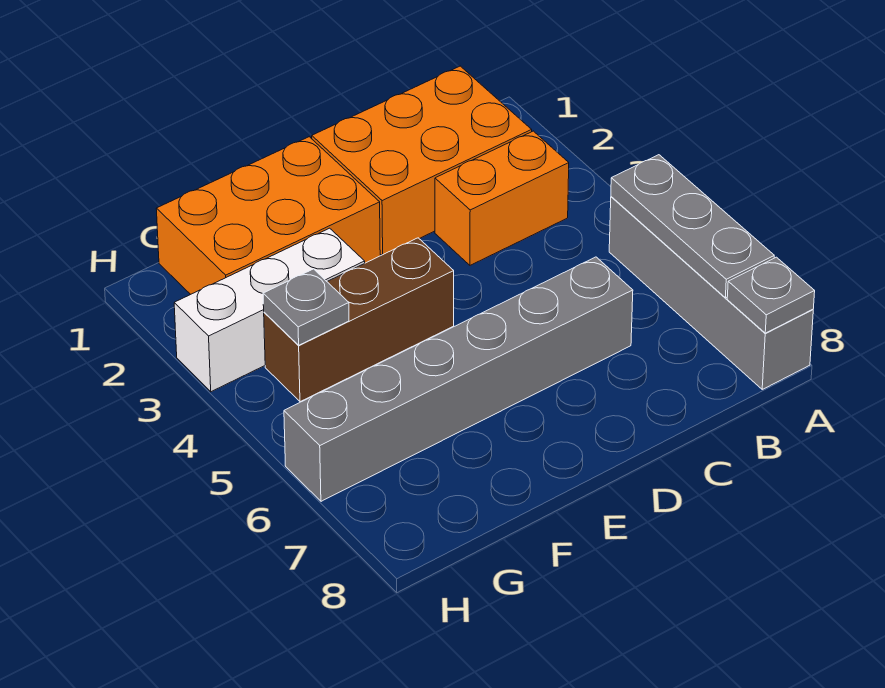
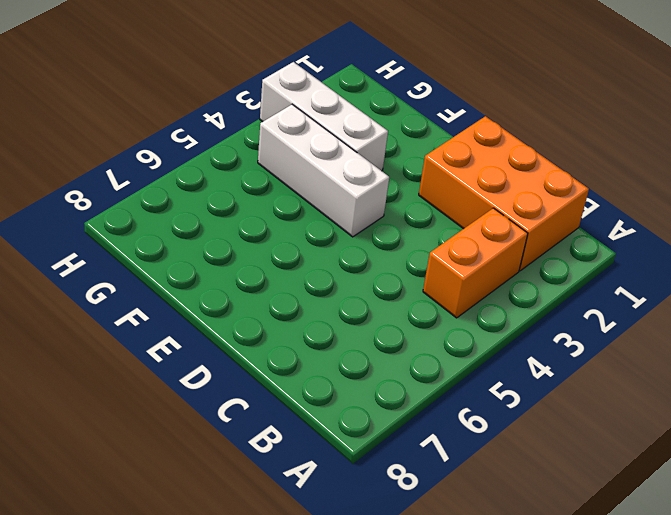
orange 1x2 brick [423,208,528,318] -> orange 1x2 brick turned to [435,131,569,265]
white 1x3 brick [258,104,389,237] -> brown 1x3 brick [264,238,454,402]
none -> grey 1x4 brick [609,197,813,389]
none -> grey 1x6 brick [284,257,633,501]

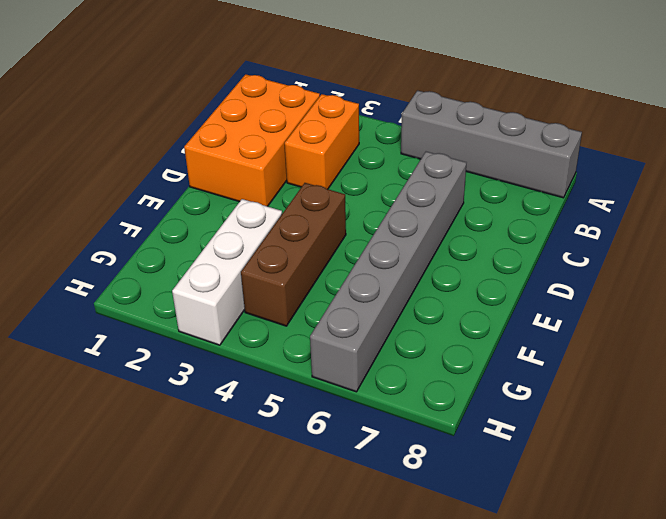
none -> orange 2x3 brick [156,137,380,294]
none -> grey 1x3 plate [611,155,774,298]

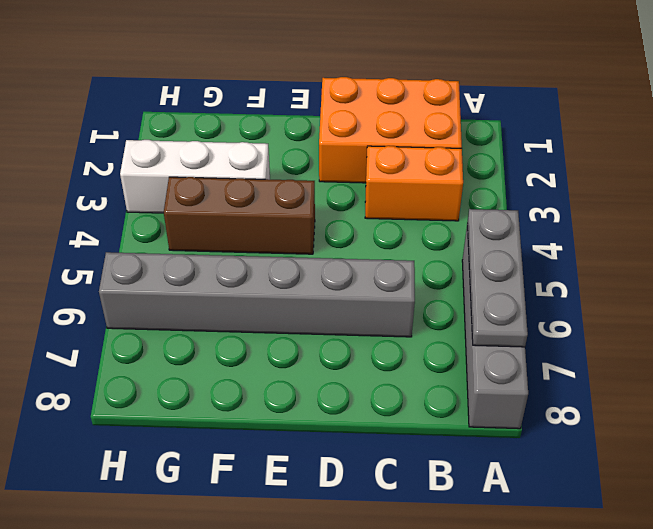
none -> orange 2x3 brick [156,137,380,294]
none -> grey 1x1 plate [727,257,815,333]

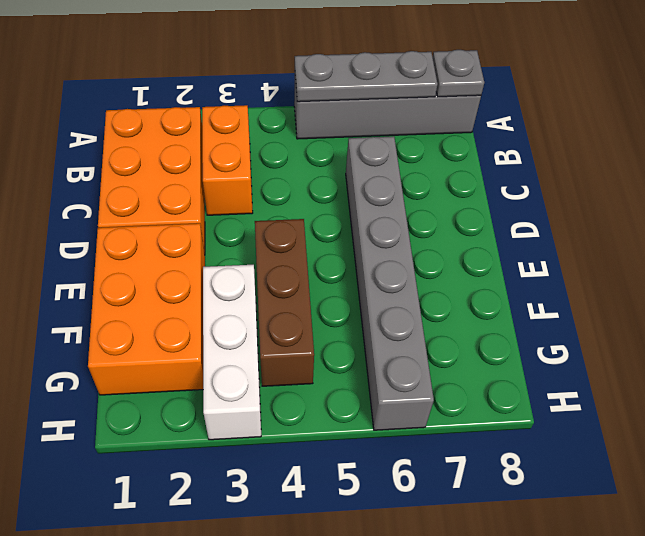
none -> grey 1x1 plate [263,269,349,345]

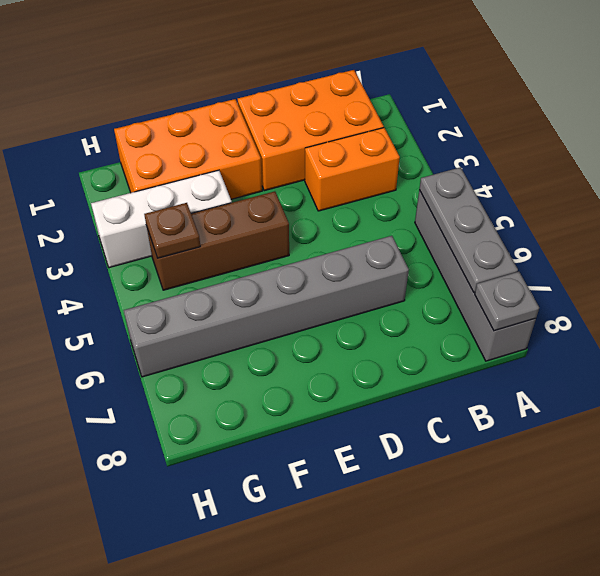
brown 1x1 plate [144,203,200,258] -> grey 1x1 plate [263,269,349,345]

